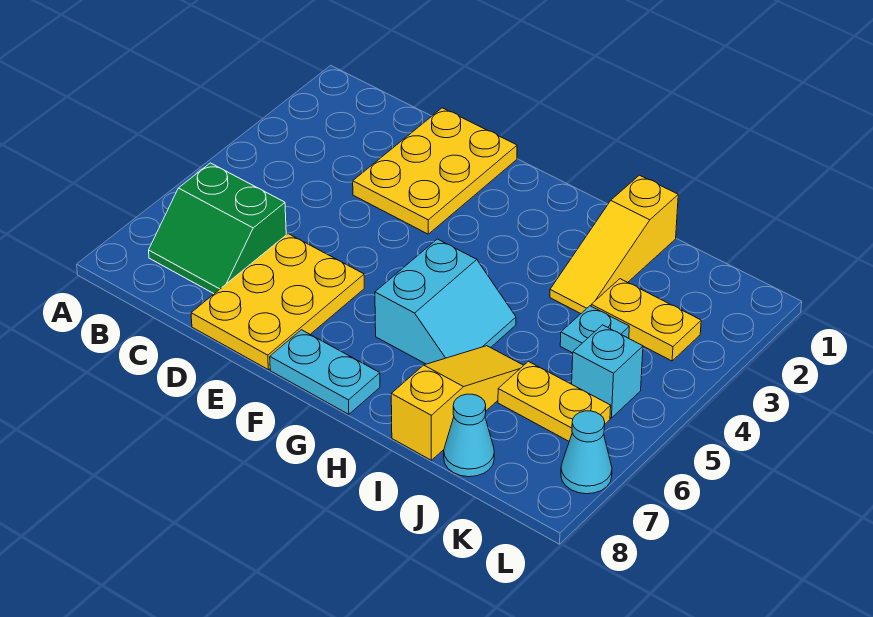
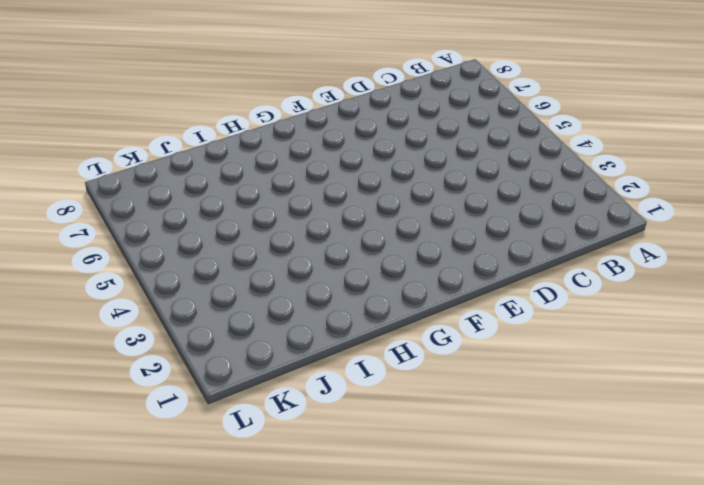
none -> green 2x2 slope [149,163,286,294]
none -> yellow 2x3 plate [353,108,517,234]
none -> yellow 2x3 plate [191,234,364,370]

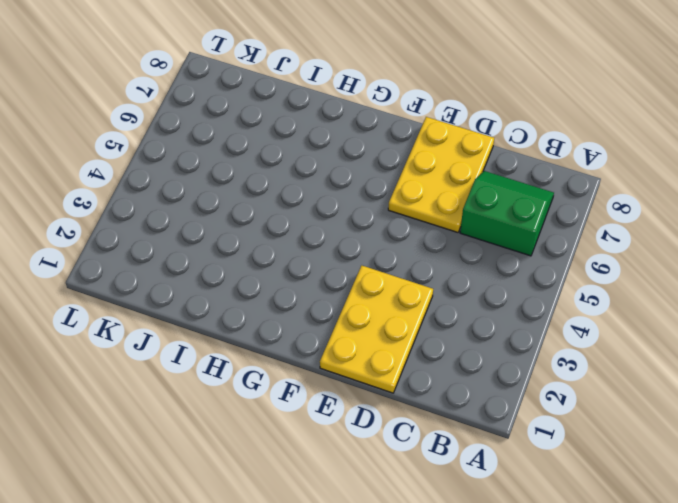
none -> cyan 1x2 plate [270,330,380,414]
none -> cyan 2x2 slope [375,239,516,364]
none -> yellow 1x3 slope [550,175,678,314]

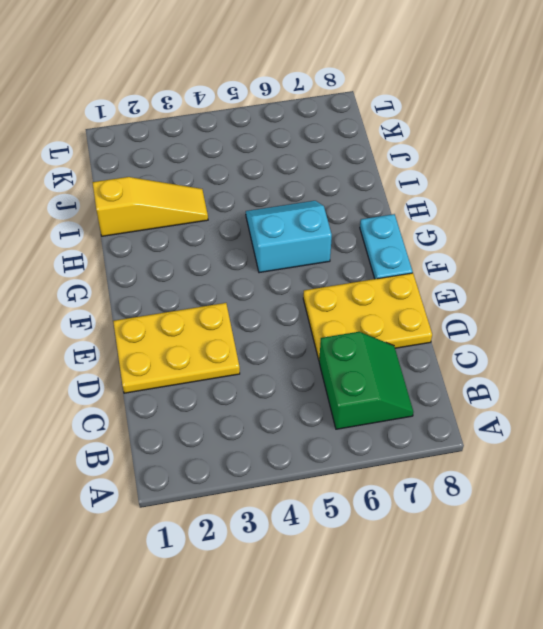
none -> yellow 1x3 slope [391,346,524,460]
none -> yellow 1x2 plate [591,279,701,361]
none -> cyan 1x1 plate [560,306,629,353]

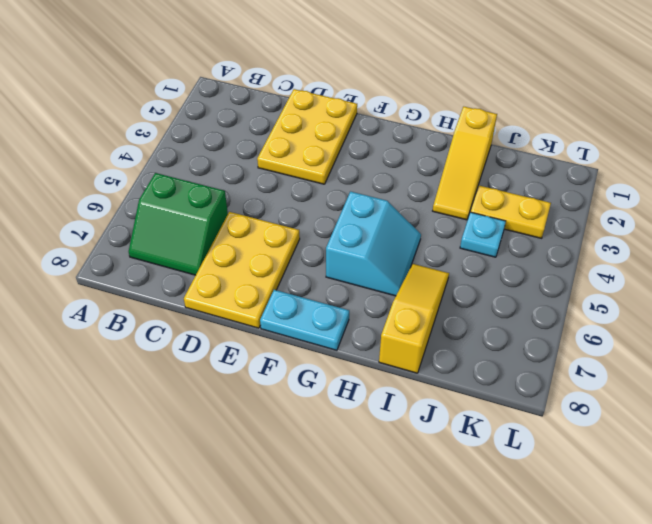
none -> yellow 1x2 plate [498,361,611,441]
none -> cyan 1x1 cone [444,394,494,477]
none -> cyan 1x1 brick [572,325,643,418]

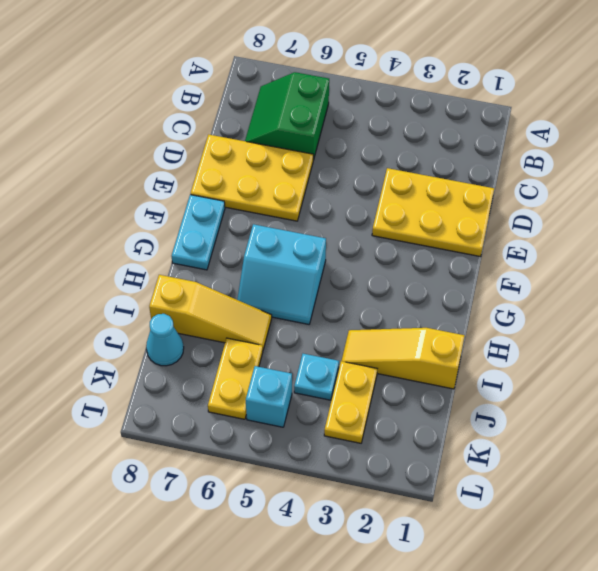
none -> cyan 1x1 cone [561,411,612,494]

